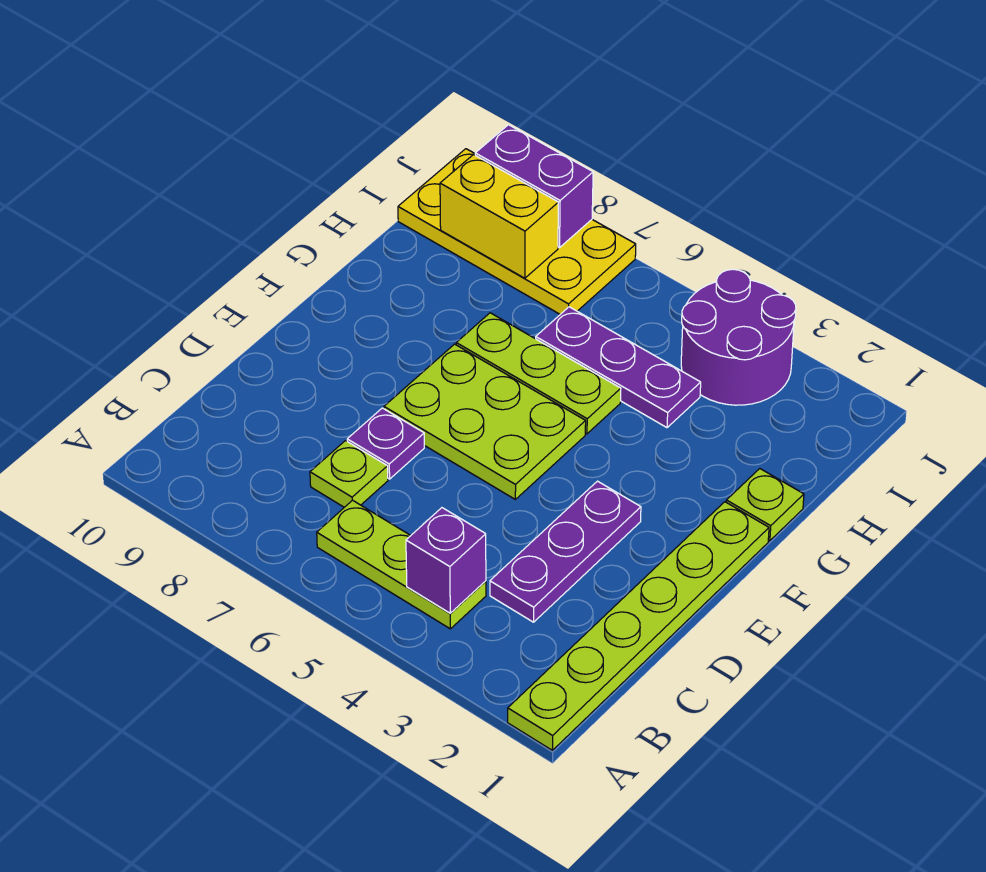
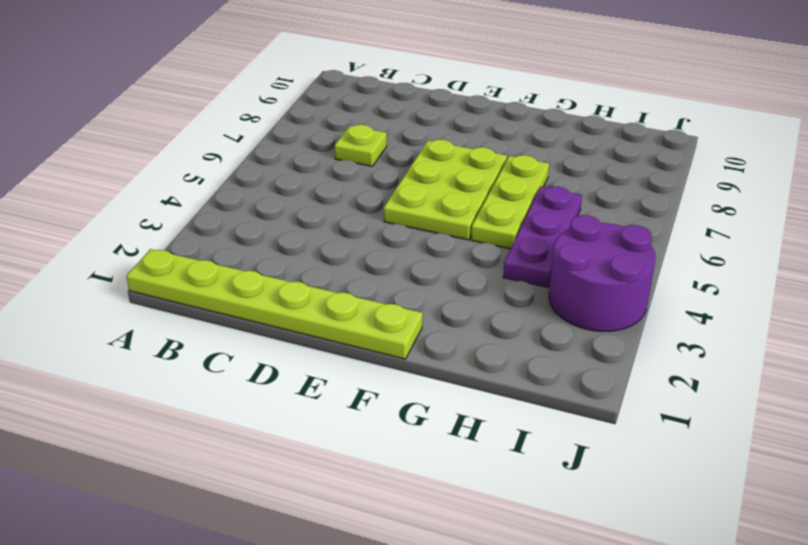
none -> lime 1x3 plate [317,500,486,629]
none -> purple 1x3 plate [490,481,641,622]
none -> purple 1x1 plate [347,408,424,479]

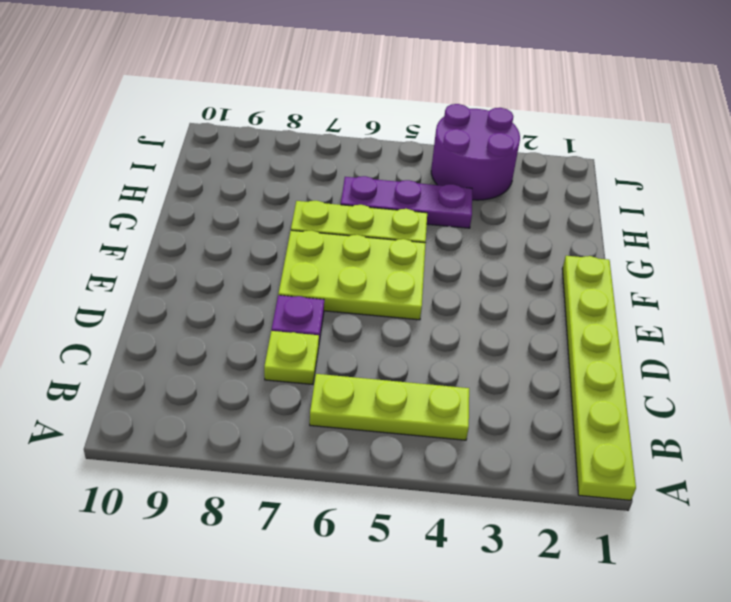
none -> purple 1x3 plate [490,481,641,622]
none -> lime 1x1 plate [726,469,804,541]
none -> yellow 2x4 plate [398,149,636,314]

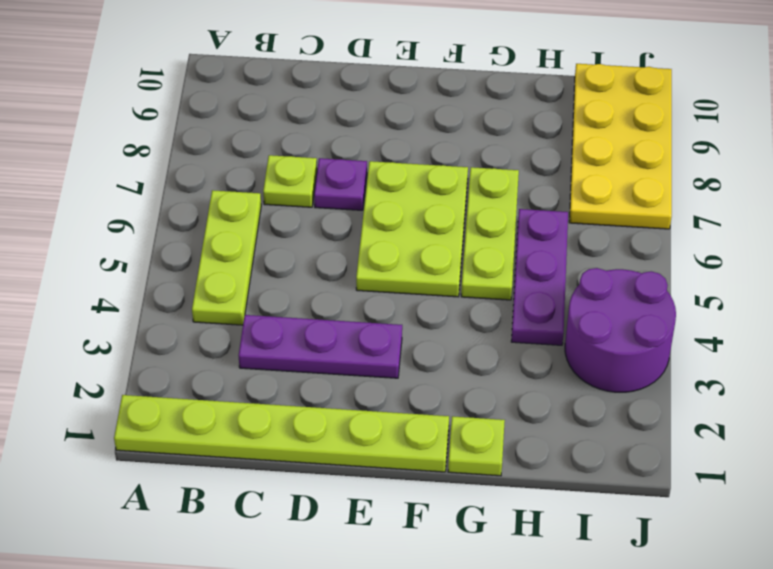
none -> purple 1x1 brick [406,508,486,613]
none -> yellow 1x2 brick [440,155,558,278]
none -> purple 1x2 brick [475,125,593,248]

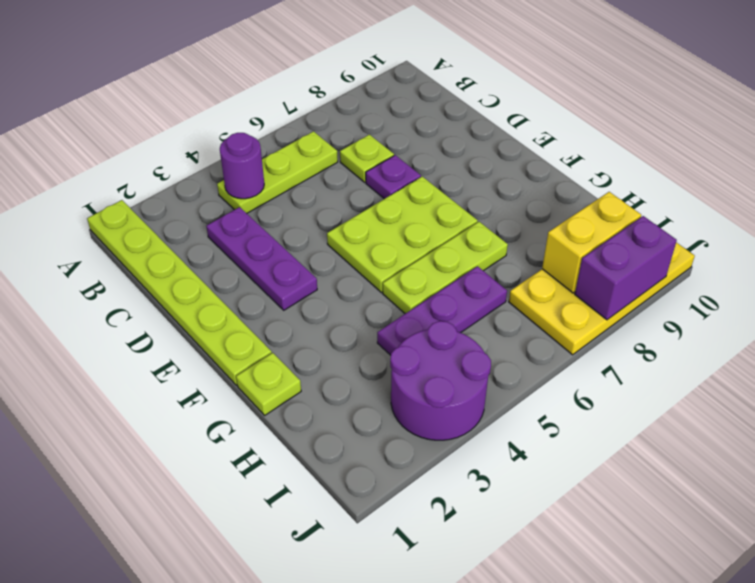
purple 1x1 round brick [220,133,264,199] -> purple 1x1 brick [406,508,486,613]

